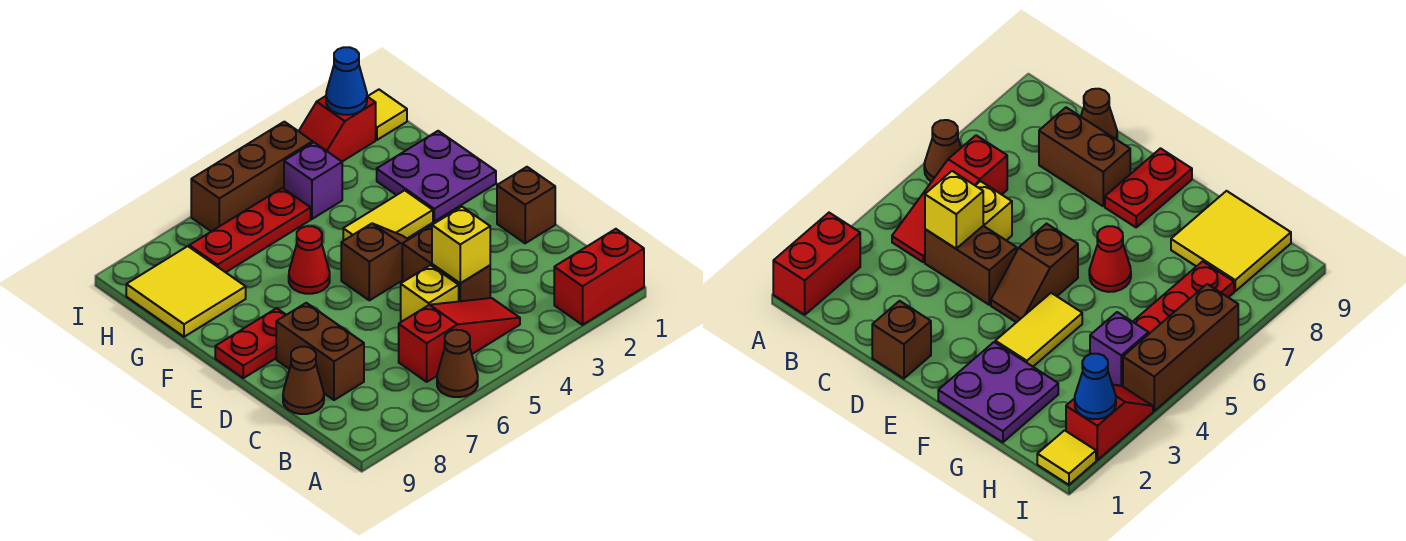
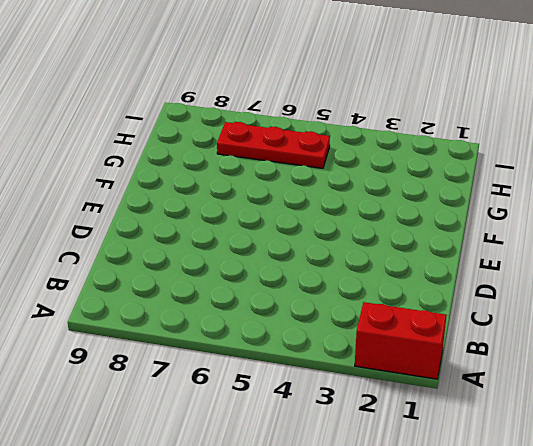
none -> brown 1x1 cone [437,330,478,397]
none -> red 1x3 slope [399,298,520,382]
none -> brown 1x2 brick [402,226,490,301]

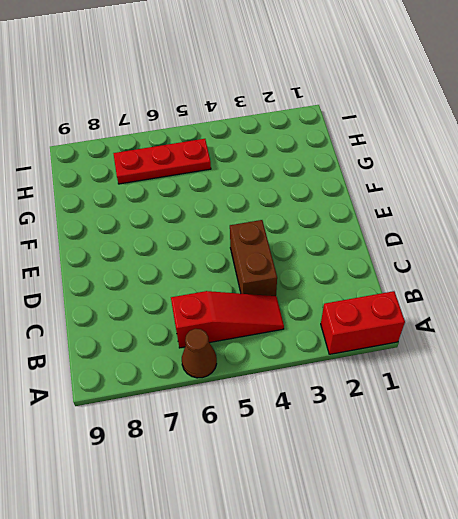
none -> yellow 1x1 brick [401,265,459,322]
none -> brown 1x2 brick [276,303,364,400]
none -> brown 1x1 cone [283,347,324,414]

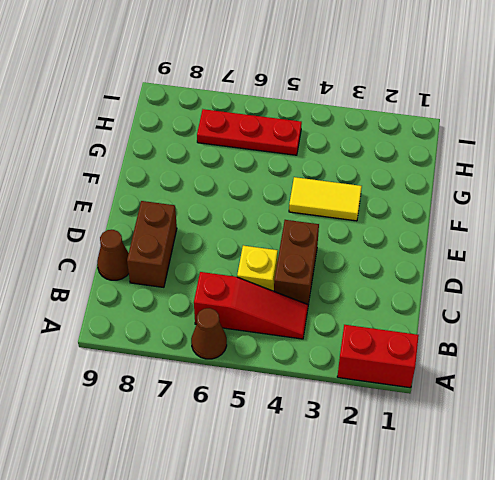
none -> brown 1x1 brick [497,167,555,243]
none -> brown 1x2 slope [341,224,408,300]
none -> red 1x2 plate [215,308,286,378]

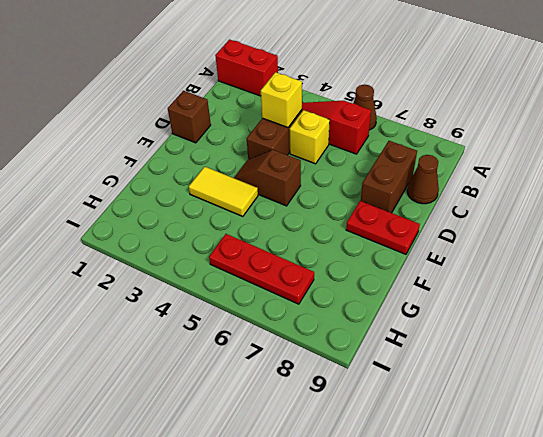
none -> purple 2x2 plate [377,131,496,221]
none -> red 1x1 cone [289,226,330,294]
none -> yellow 2x2 tile [126,246,246,337]

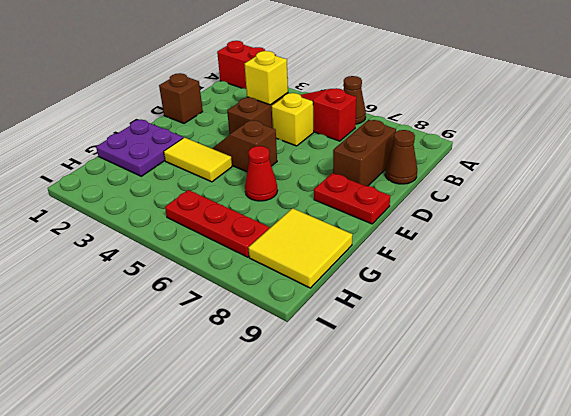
none -> purple 1x1 brick [284,142,342,219]
none -> yellow 1x1 tile [367,90,407,140]
none -> red 1x2 slope [299,96,376,161]

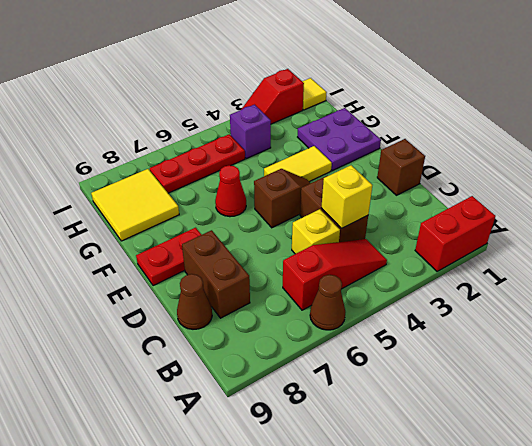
none -> brown 1x3 brick [191,122,313,231]
none -> blue 1x1 cone [326,47,367,115]

